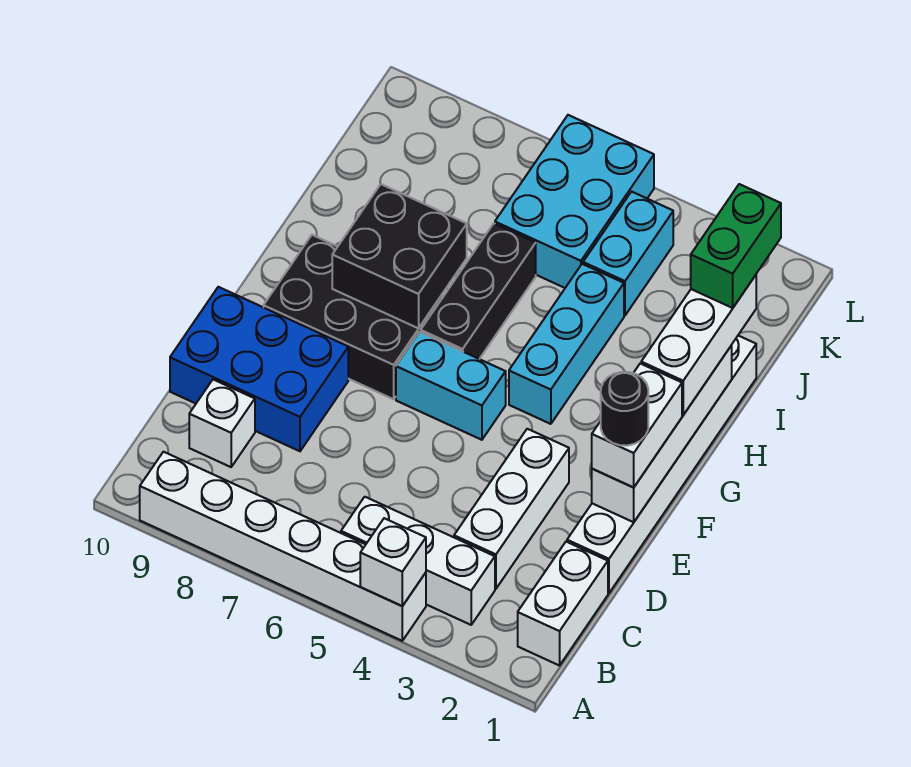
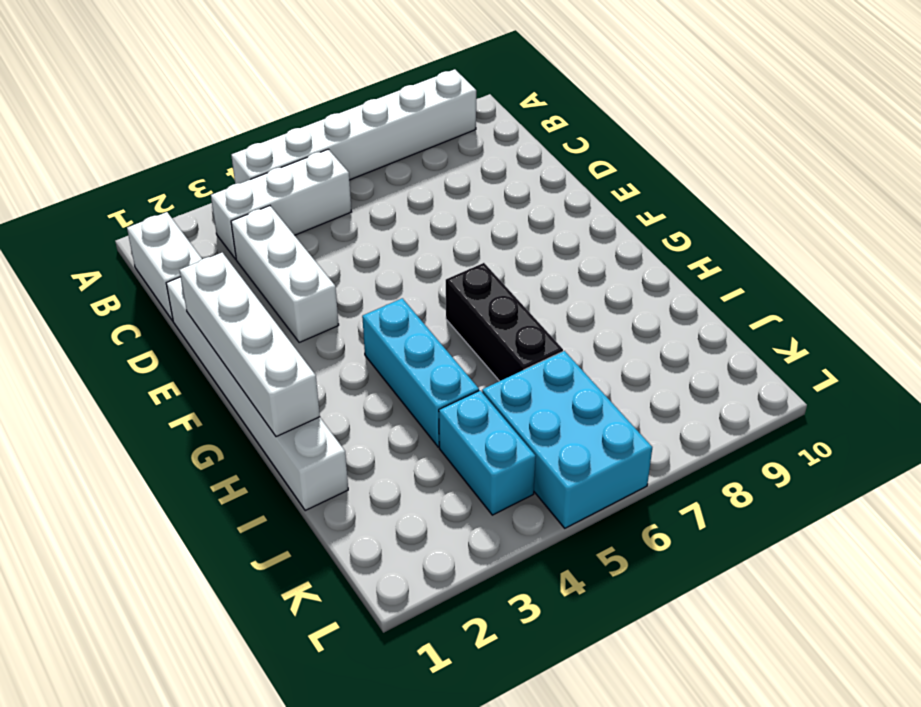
none -> white 1x1 brick [189,380,255,467]
none -> blue 2x3 brick [170,287,348,451]
none -> cyan 1x2 brick [396,332,506,440]

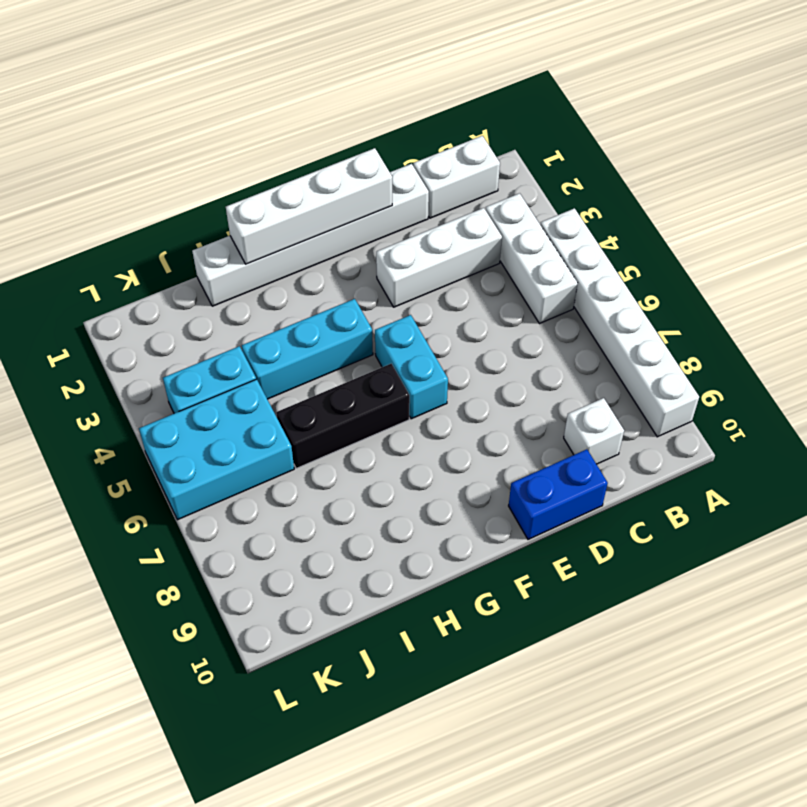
blue 1x2 brick [509,449,608,539] -> blue 2x3 brick [170,287,348,451]
none -> black 2x3 brick [264,235,442,399]
none -> white 1x1 brick [360,518,426,606]
none -> black 2x2 brick [332,184,467,328]

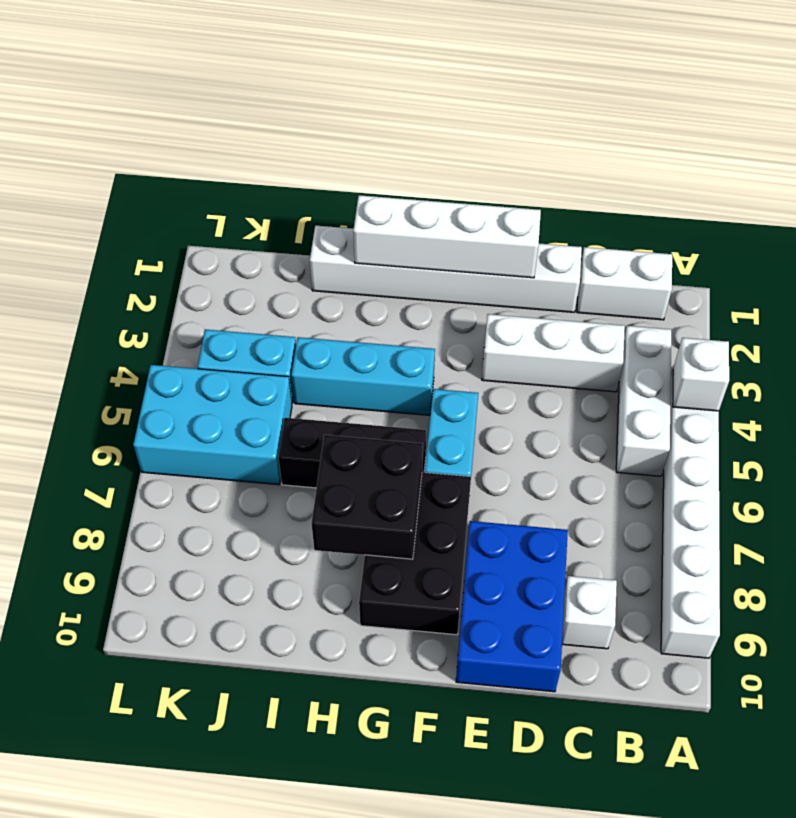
none -> white 1x2 brick [592,363,682,487]
none -> white 1x3 brick [641,275,756,415]
none -> black 1x1 round brick [601,372,648,446]

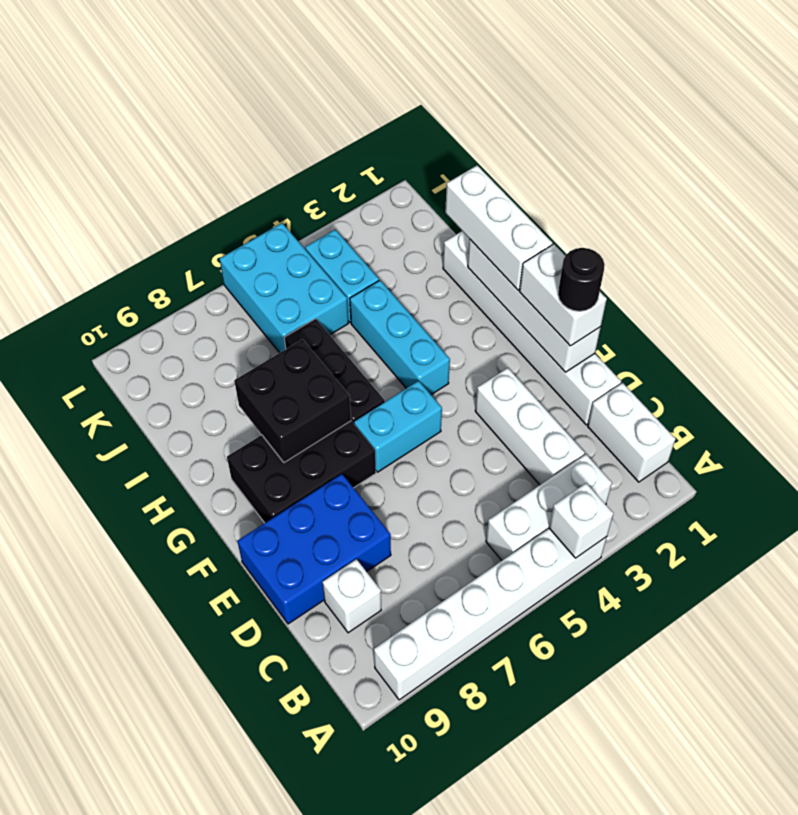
none -> green 1x2 brick [691,184,781,308]

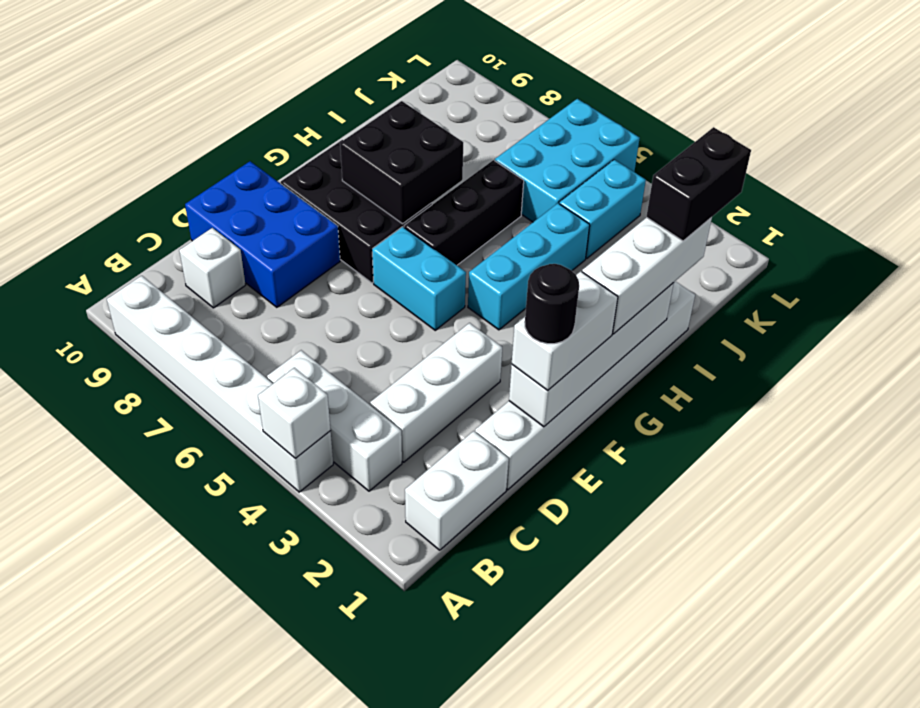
black 1x2 brick [646,127,751,241] -> green 1x2 brick [691,184,781,308]

